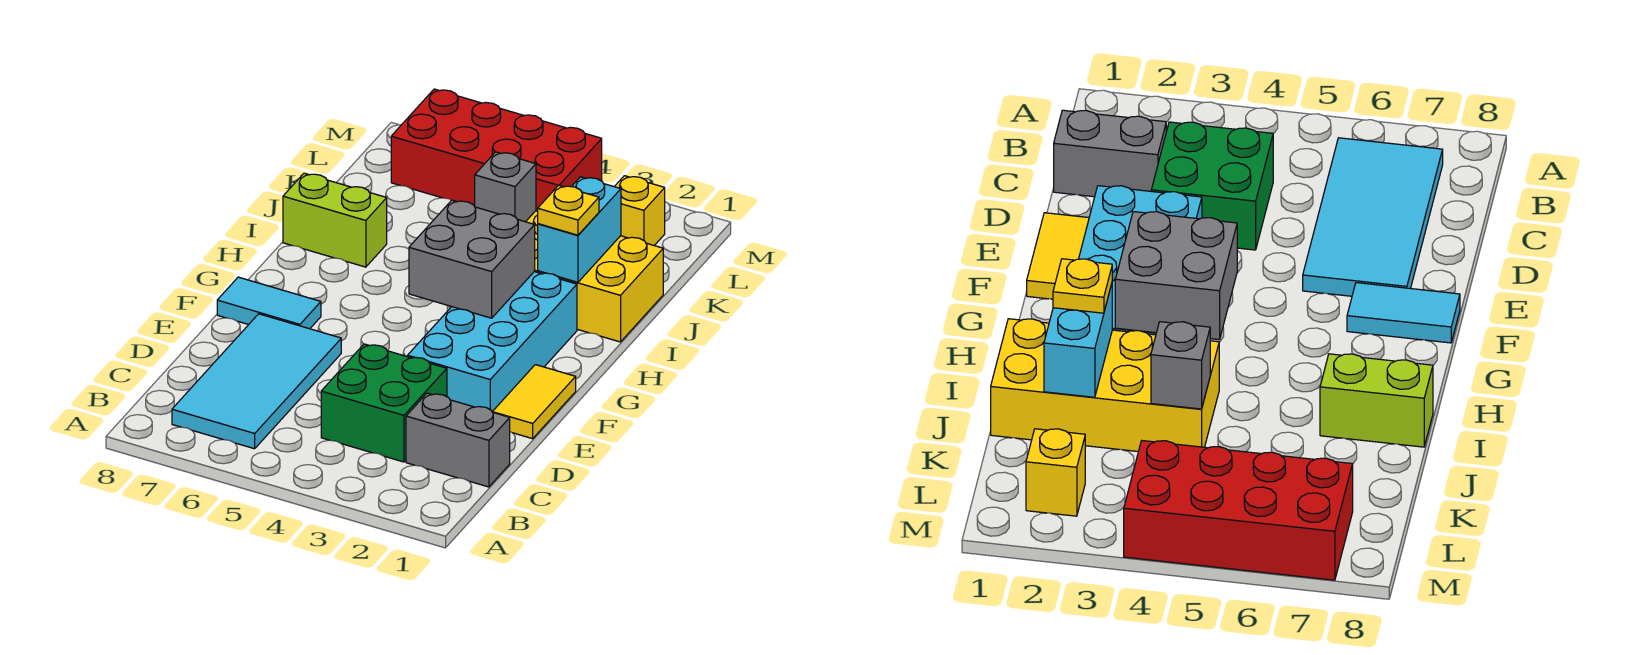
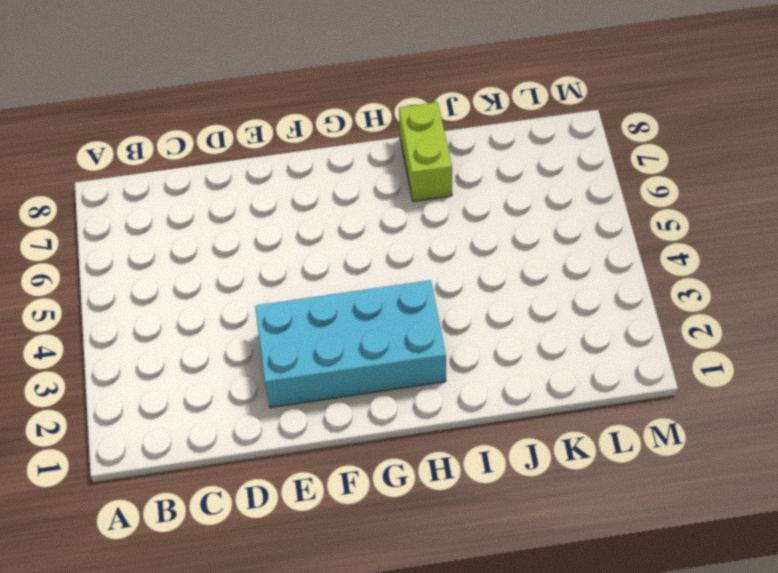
none -> cyan 2x4 tile [172,314,341,449]
none -> grey 1x2 brick [406,393,510,487]
none -> green 2x2 brick [321,344,447,462]

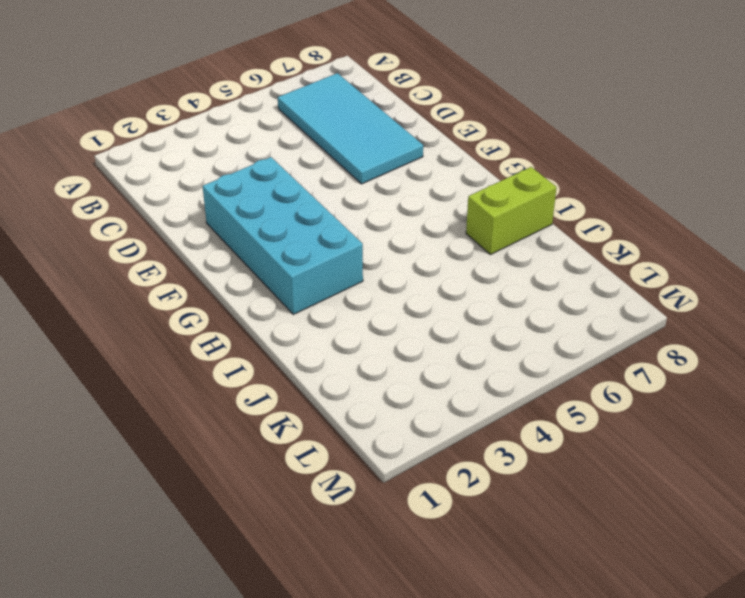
none -> grey 1x2 brick [406,393,510,487]
none -> green 2x2 brick [321,344,447,462]
none -> yellow 1x2 tile [493,365,576,439]

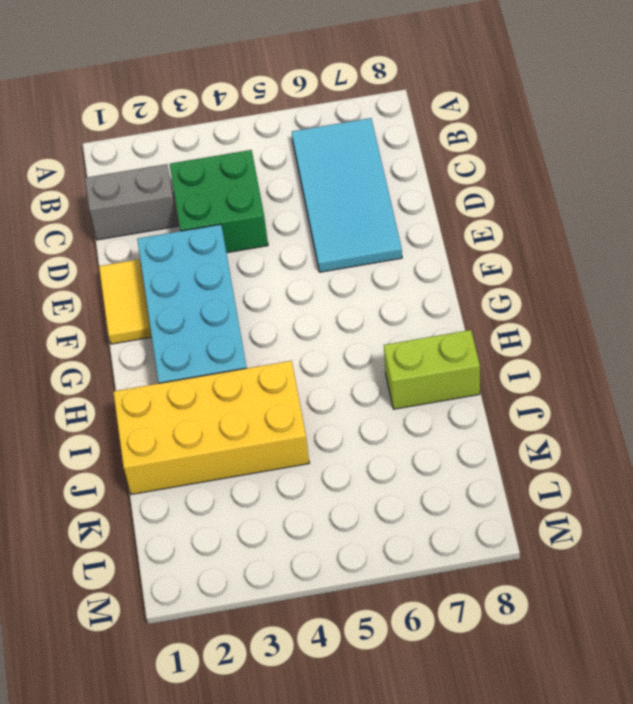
none -> cyan 1x2 tile [217,277,321,329]
none -> yellow 1x1 brick [614,176,665,245]
none -> red 2x4 brick [391,89,602,211]

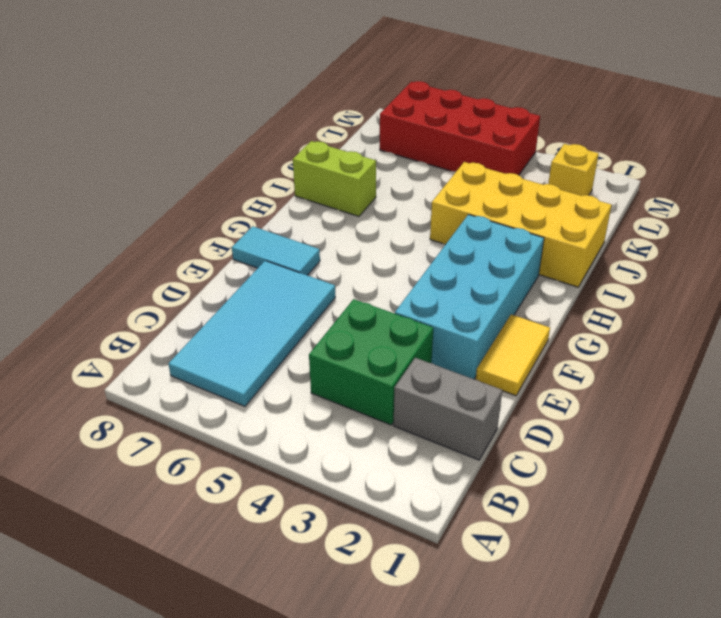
none -> grey 2x2 brick [409,200,535,318]
none -> cyan 1x2 brick [538,177,621,282]
none -> grey 1x1 brick [475,152,536,222]

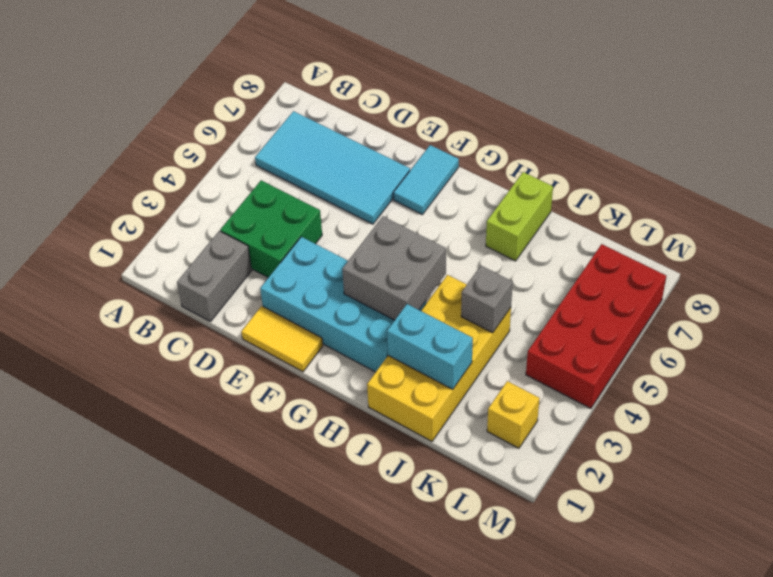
none -> yellow 1x1 plate [538,185,599,235]

